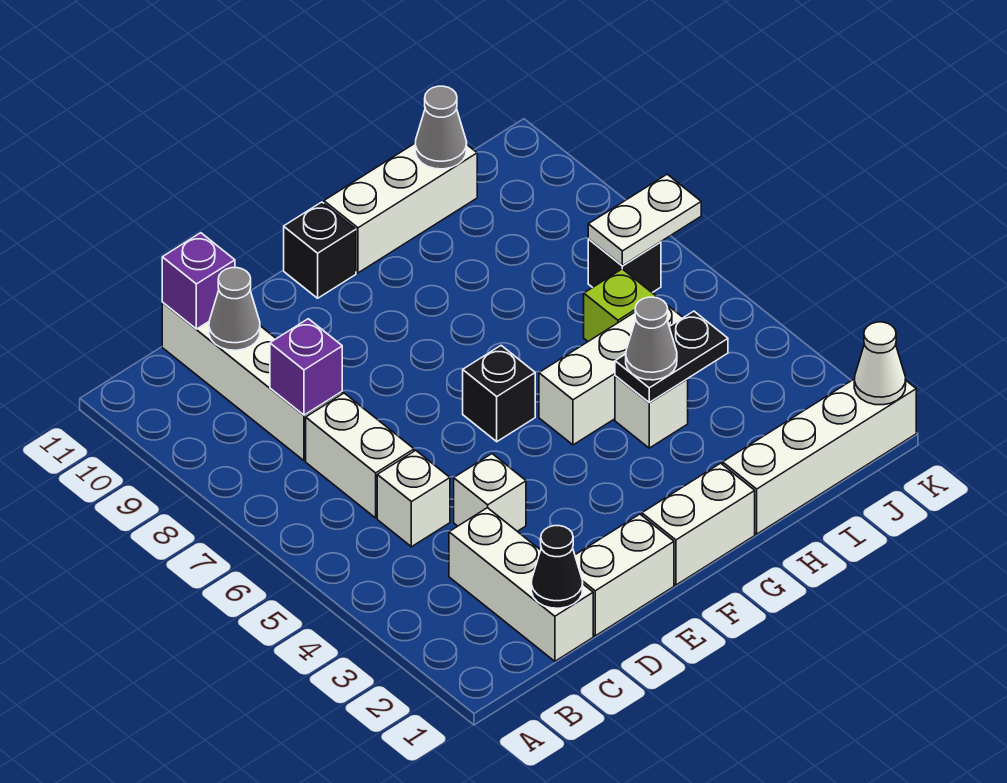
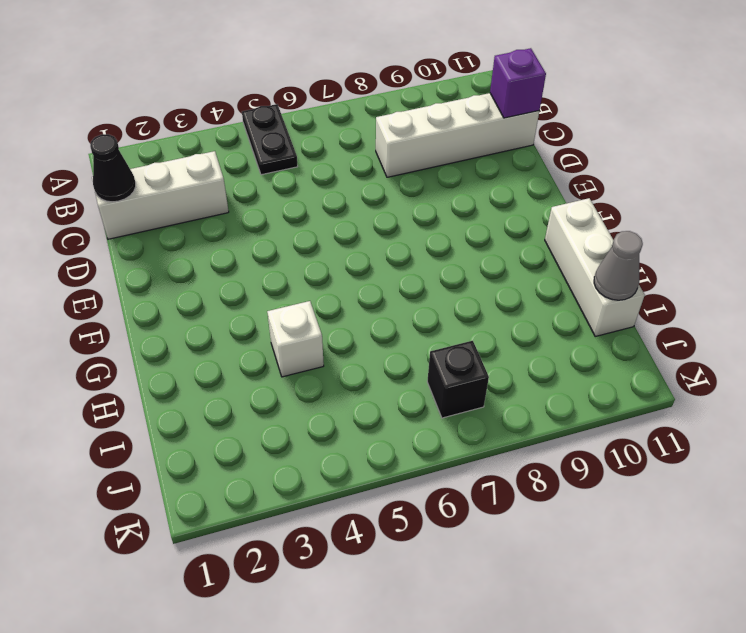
black 1x2 plate [242,104,298,175] -> black 1x2 plate moved to [615,311,728,403]
none -> white 1x1 brick [377,450,450,547]
none -> white 1x2 brick [306,393,414,518]
none -> white 1x2 brick [575,514,674,636]

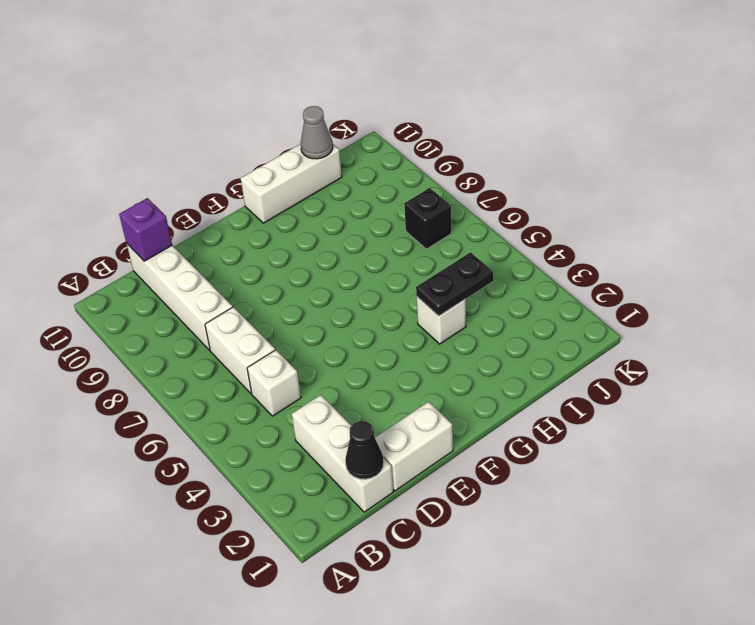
none -> white 1x1 brick [454,454,526,531]
none -> white 1x2 brick [642,463,755,585]
none -> black 1x1 brick [463,346,535,442]

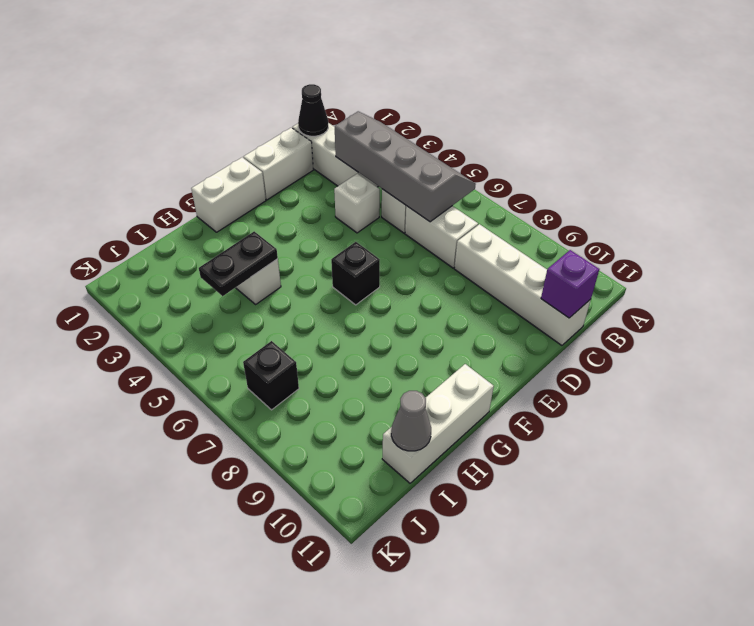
grey 2x4 slope [335,111,476,222] -> none
none -> black 1x1 brick [284,202,356,298]
none -> white 1x3 brick [539,305,683,445]
none -> white 1x4 brick [723,379,916,534]

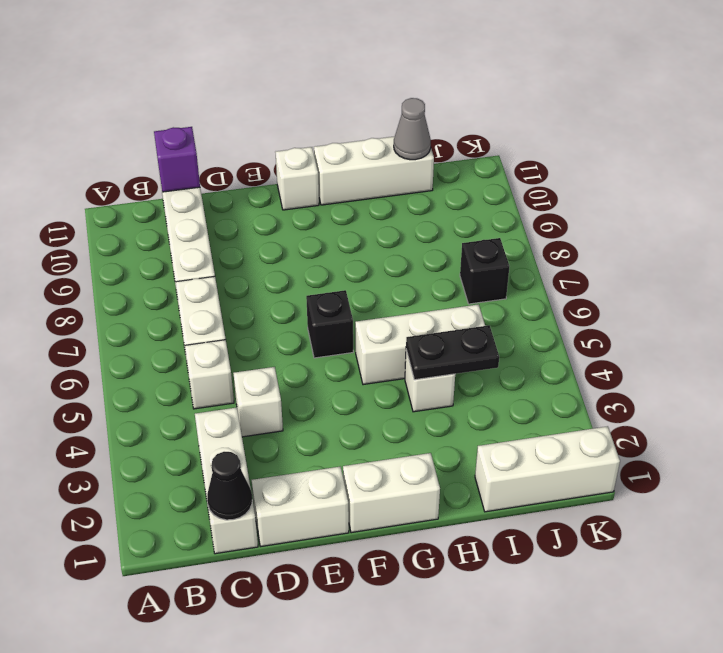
white 1x1 brick [276,147,319,210] -> black 1x1 brick [284,202,356,298]
white 1x3 brick [475,426,620,512] -> white 1x4 brick [723,379,916,534]
none -> lime 1x1 brick [584,269,656,341]
none -> purple 1x1 brick [270,319,342,415]
none -> grey 1x1 cone [209,268,260,350]

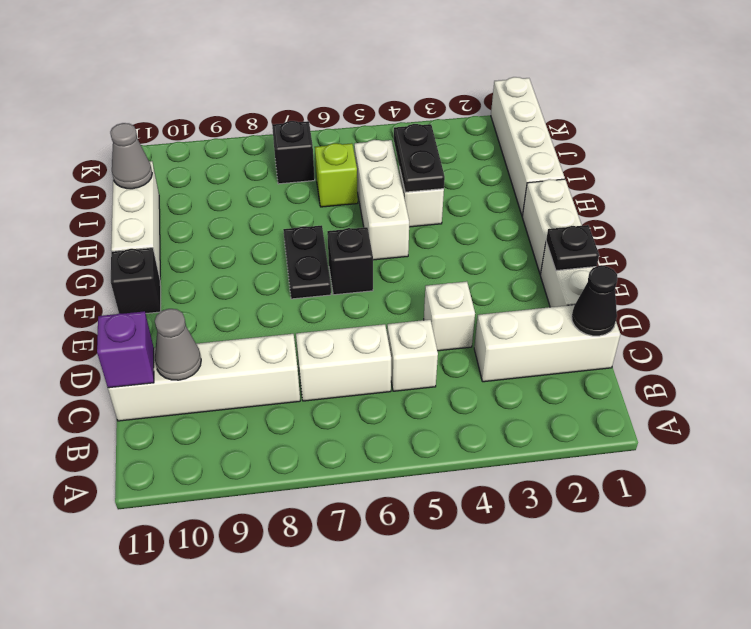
black 1x1 plate [546,225,599,271] -> none
black 1x2 plate [283,225,331,299] -> none
none -> purple 1x1 brick [270,319,342,415]
none -> white 1x2 plate [588,174,701,266]
none -> white 1x1 cone [854,322,906,405]

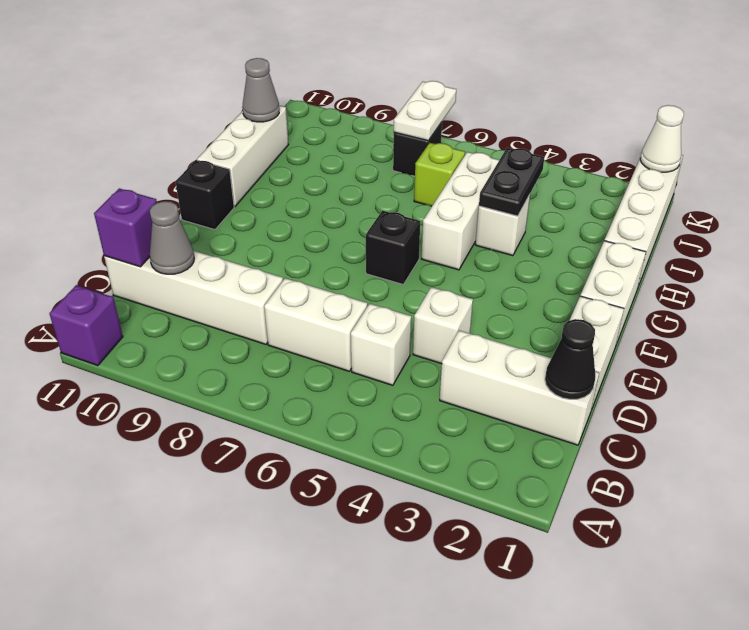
purple 1x1 brick [49,285,123,366] -> purple 1x1 brick moved to [270,319,342,415]
none -> grey 1x1 cone [626,297,677,380]

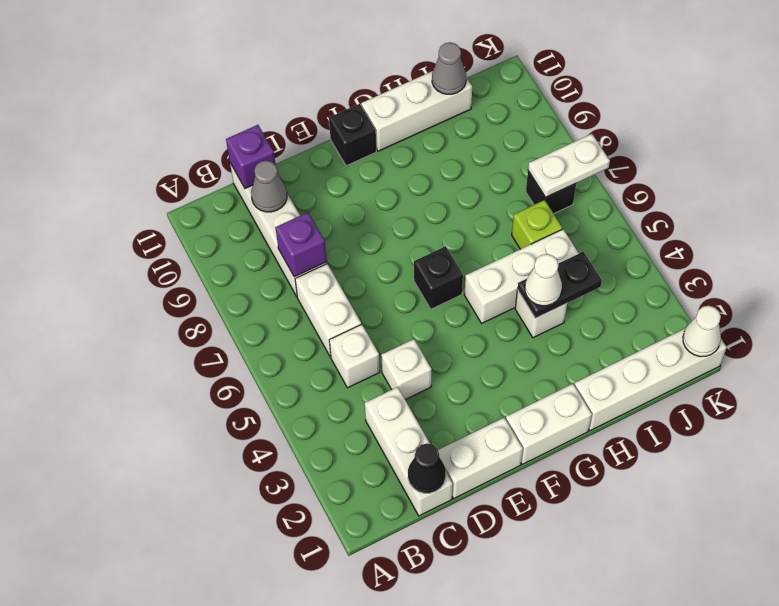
white 1x1 cone [525,254,562,306] -> grey 1x1 cone [626,297,677,380]

